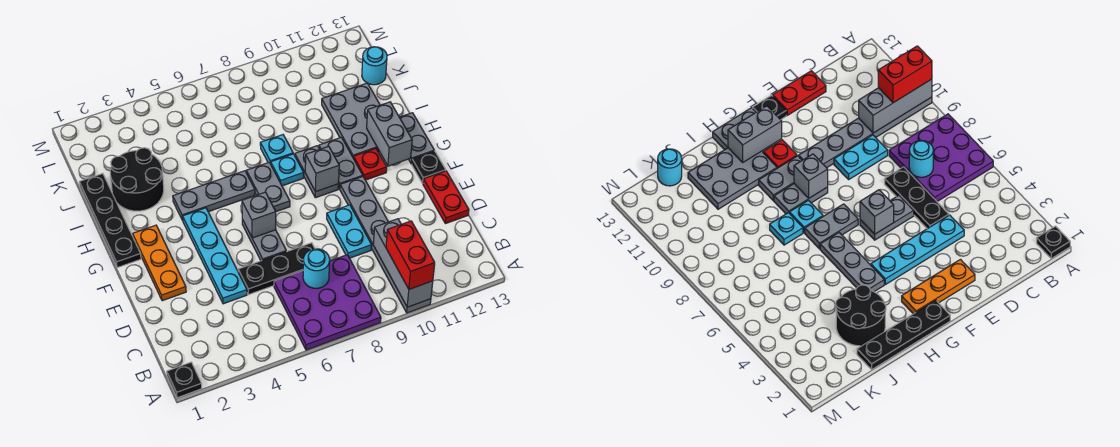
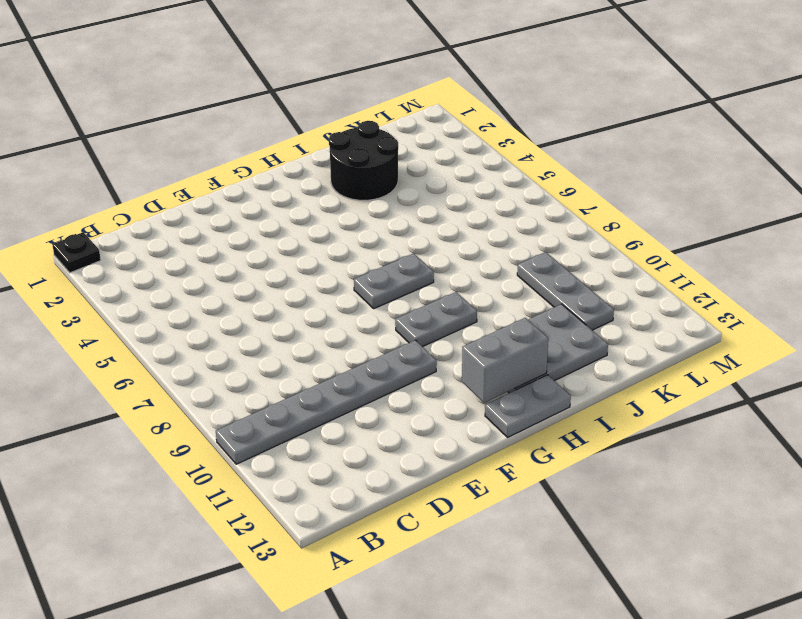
grey 1x3 plate [517,252,614,330] -> grey 1x3 plate moved to [173,171,255,220]
none -> purple 3x3 plate [274,255,381,350]
none -> cyan 1x4 plate [183,208,247,304]
none -> black 1x3 plate [238,243,315,295]

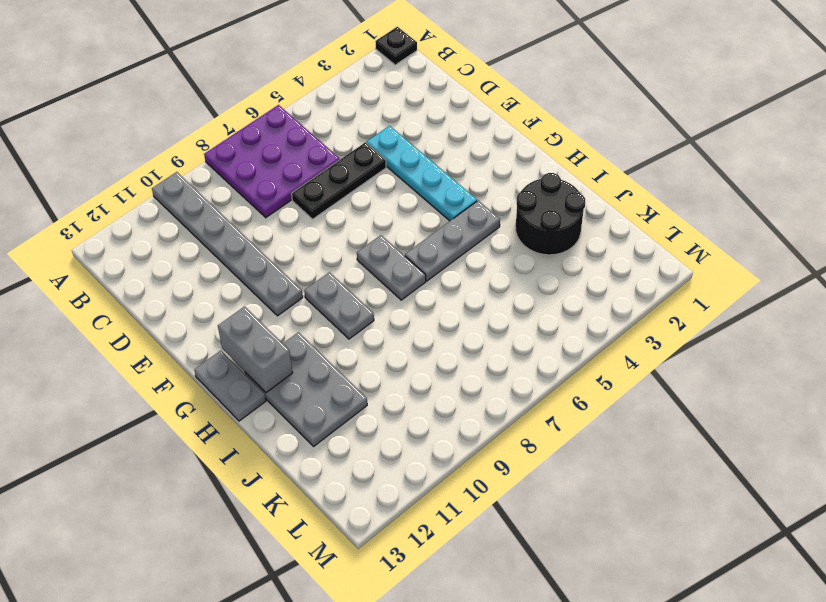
none -> cyan 1x2 plate [327,205,372,258]
none -> red 1x2 plate [423,171,469,224]
none -> orange 1x3 plate [133,225,186,301]

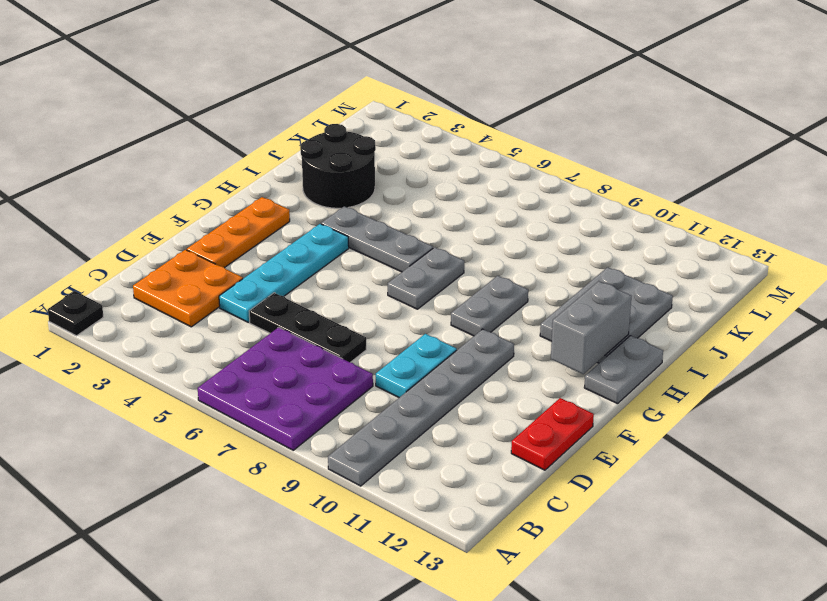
orange 2x2 plate [133,250,243,327] -> none
none -> grey 1x2 plate [242,219,286,261]
none -> black 1x1 plate [412,151,446,183]
none -> black 1x4 plate [79,174,141,268]

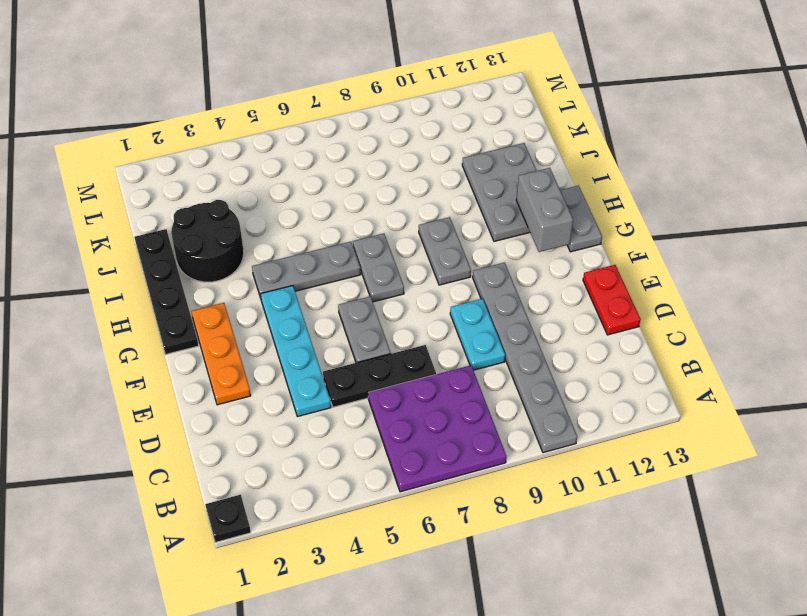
none -> black 1x1 plate [412,151,446,183]
none -> grey 1x2 plate [319,137,363,189]
none -> red 1x1 plate [353,149,387,180]

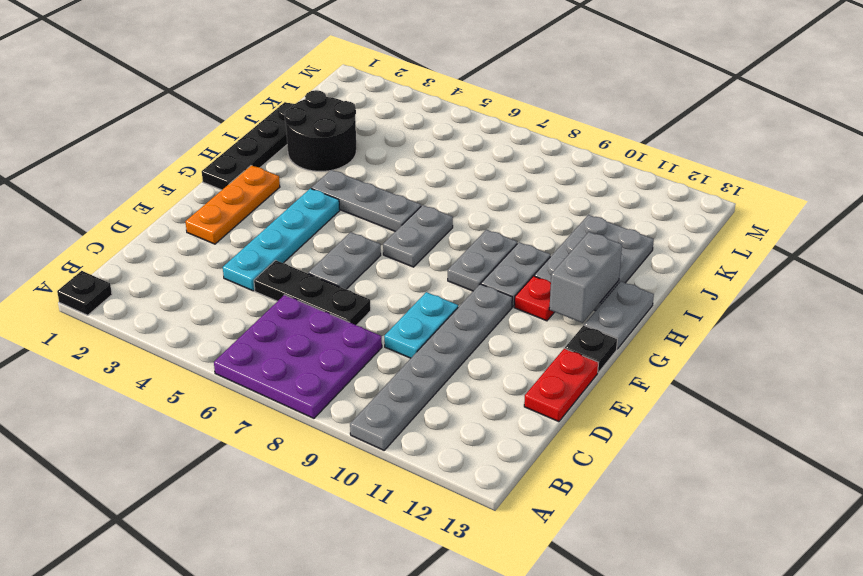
none -> cyan 1x1 plate [271,154,304,186]
none -> cyan 1x1 plate [260,135,293,164]
none -> cyan 1x1 round brick [362,47,387,85]

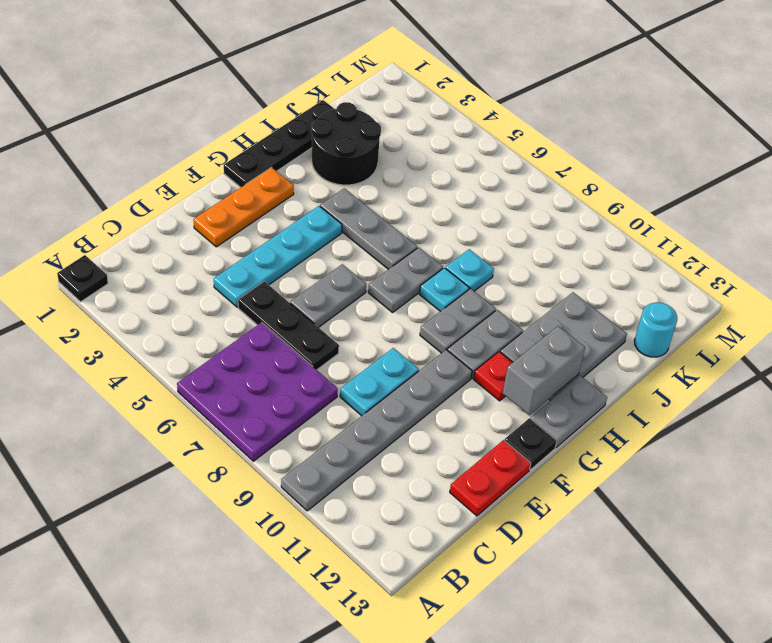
none -> grey 1x3 brick [373,219,433,307]
none -> cyan 1x1 round brick [303,249,330,288]
none -> grey 1x1 brick [242,192,276,238]

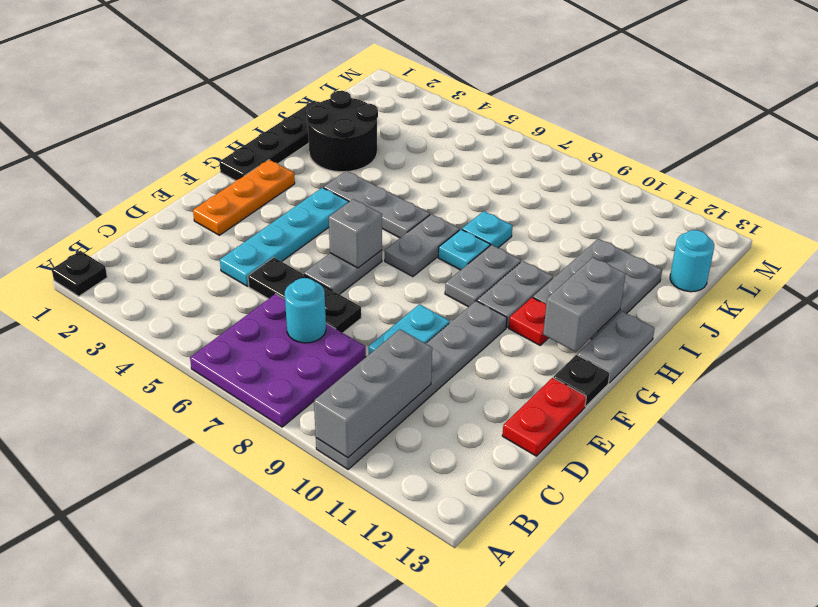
none -> grey 1x1 brick [305,146,339,192]
none -> red 1x2 brick [386,221,435,289]

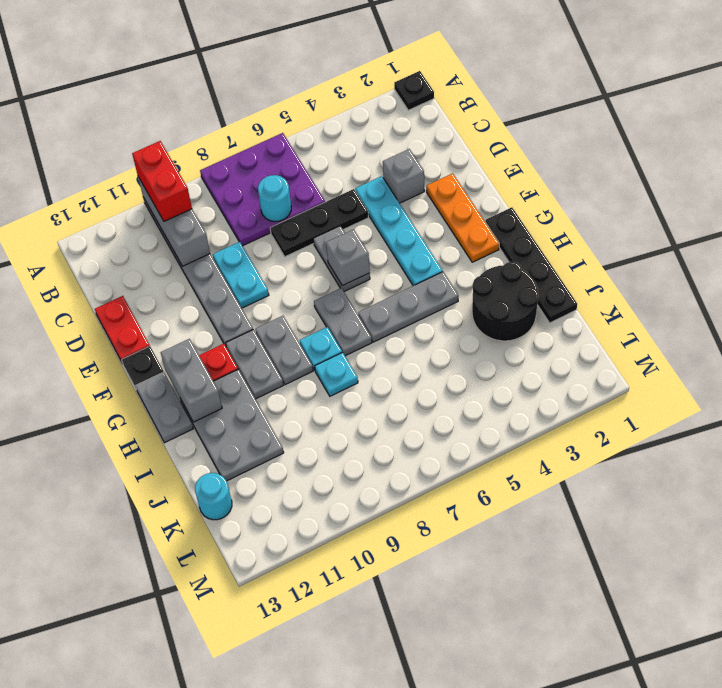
grey 1x1 brick [383,149,424,203] -> grey 1x1 brick moved to [305,146,339,192]

